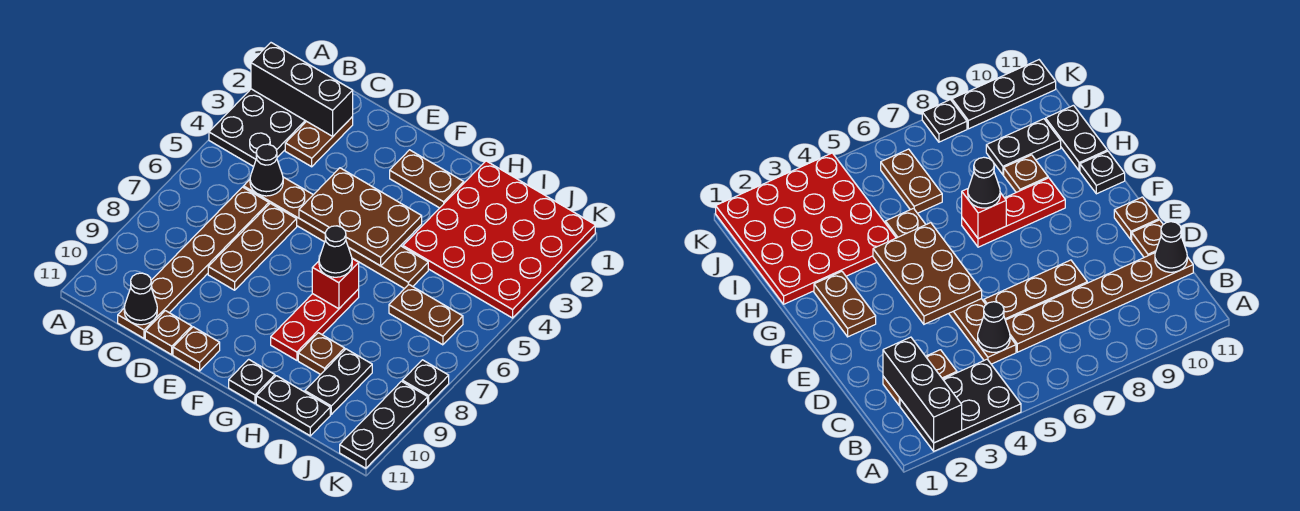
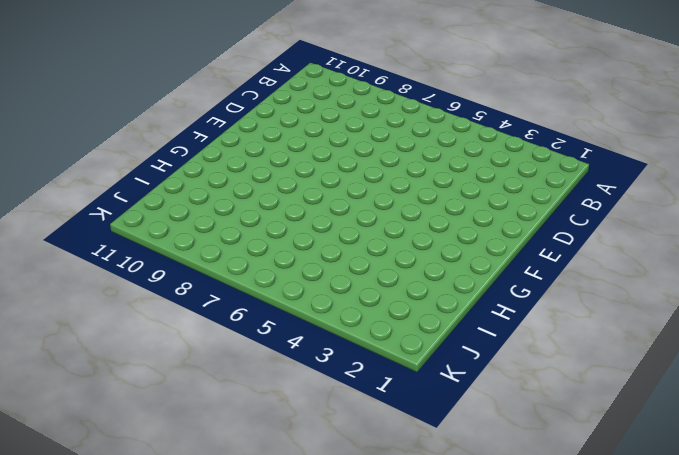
none -> black 2x3 plate [209,89,306,167]
none -> brown 1x2 plate [285,117,353,167]
none -> brown 1x6 plate [243,177,428,289]

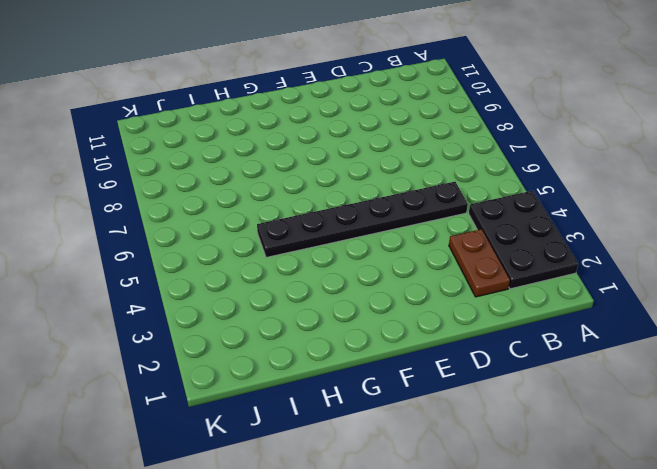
black 1x6 plate [257,182,468,257] -> brown 1x6 plate [243,177,428,289]
none -> brown 1x6 plate [118,187,269,338]
none -> brown 1x3 plate [208,203,297,290]
none -> brown 1x1 plate [145,311,192,355]

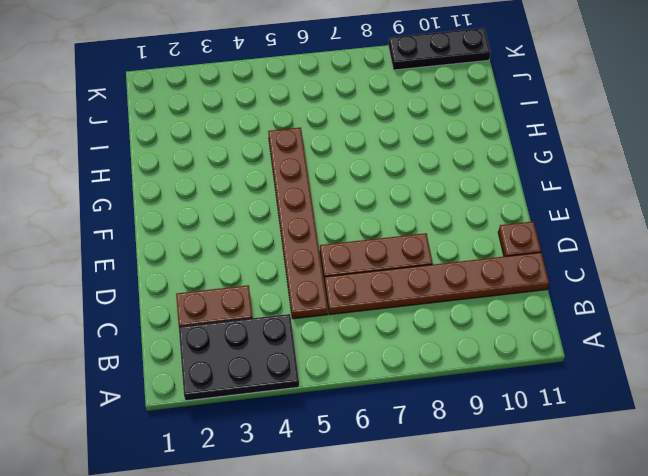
none -> brown 1x1 plate [173,327,220,371]
none -> brown 1x2 plate [390,150,464,208]
none -> red 1x3 plate [271,289,359,360]

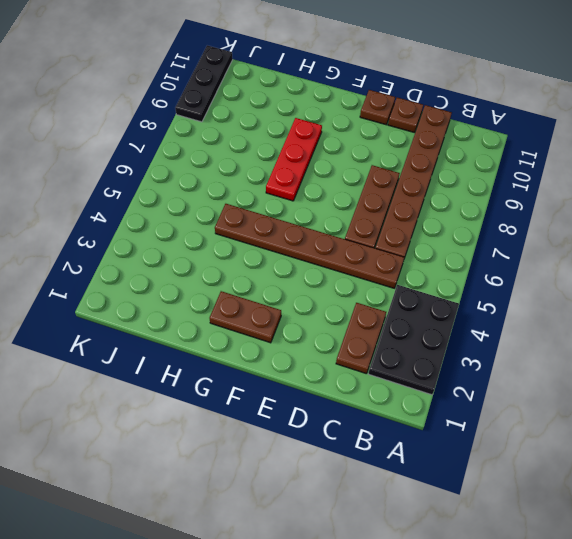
none -> black 1x1 plate [229,359,275,403]
none -> red 4x4 plate [403,161,595,318]
none -> brown 1x1 plate [298,333,345,374]

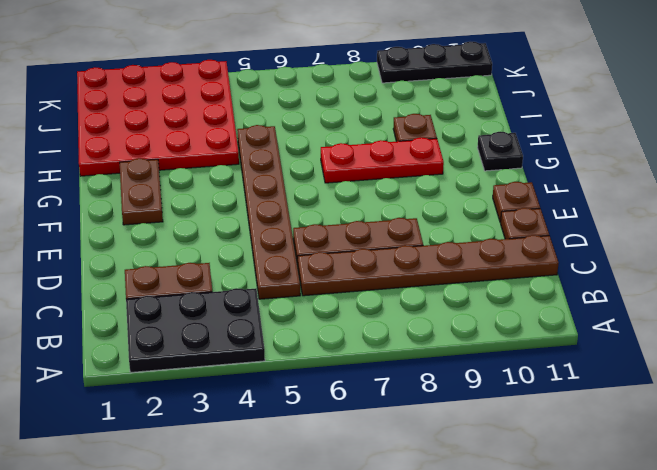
none -> black 1x2 plate [256,376,330,436]
none -> brown 1x2 plate [389,285,463,345]
none -> black 1x2 plate [305,349,372,414]

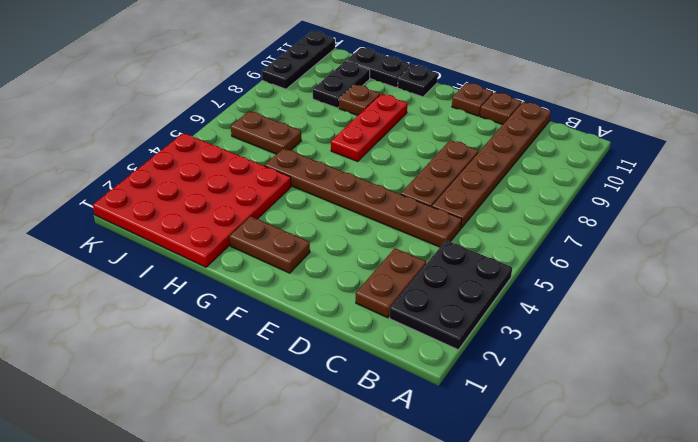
none -> black 1x1 plate [402,360,449,404]
none -> black 1x3 brick [251,43,353,136]
none -> black 1x1 cone [250,144,283,196]

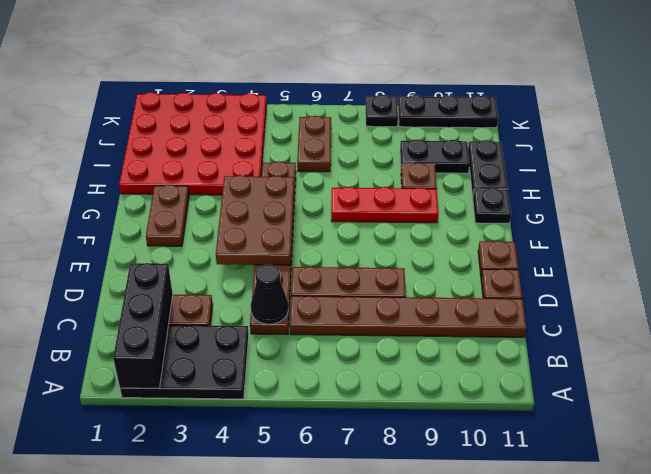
none -> black 1x1 cone [124,273,157,325]
none -> red 1x1 brick [312,259,359,309]
none -> black 1x1 cone [319,226,352,277]

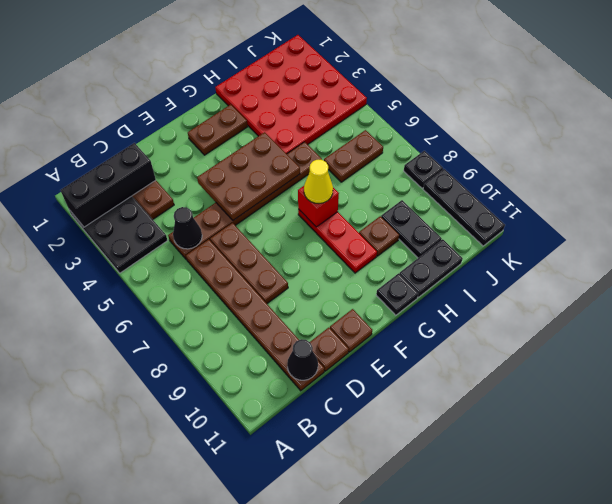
yellow 1x1 cone [304,160,333,204] -> black 1x1 cone [319,226,352,277]

